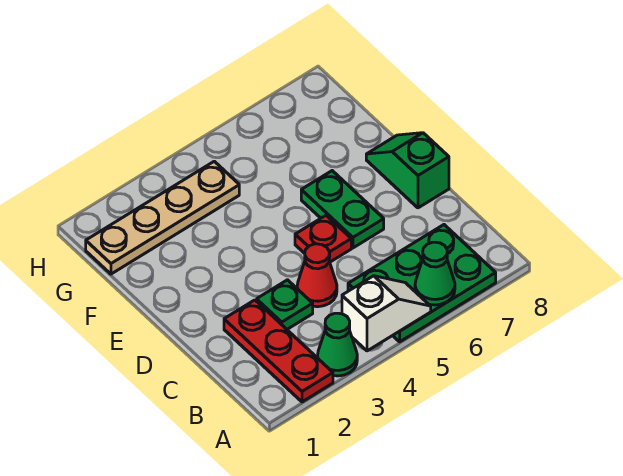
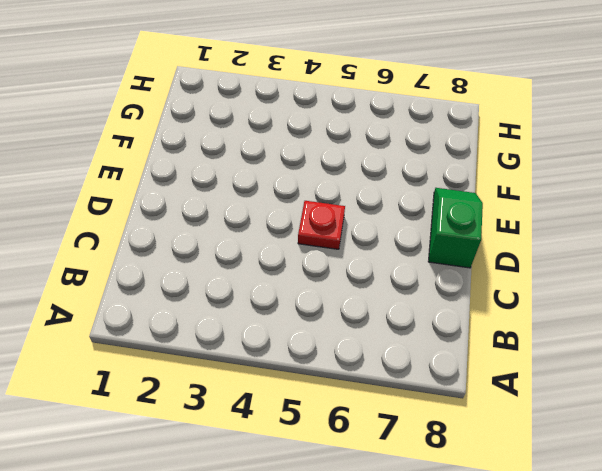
none -> red 1x3 plate [224,300,333,402]
none -> green 1x1 cone [317,313,357,376]

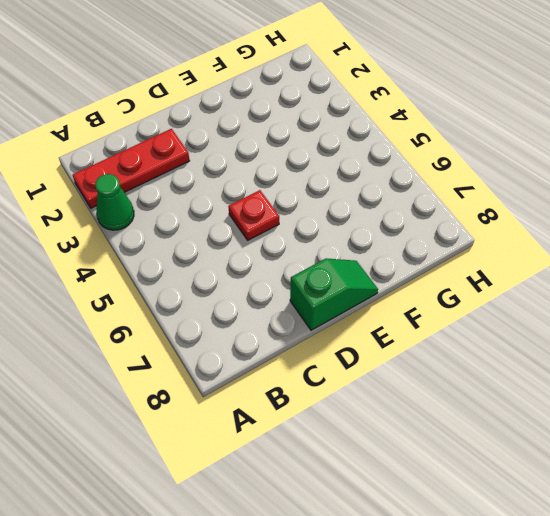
none -> green 2x3 plate [348,225,496,342]
none -> green 1x1 plate [257,280,313,329]

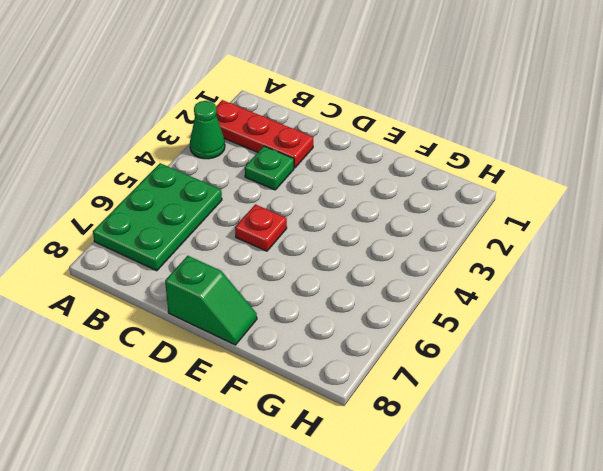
none -> red 1x1 cone [297,244,337,307]
none -> green 1x2 plate [301,171,384,248]

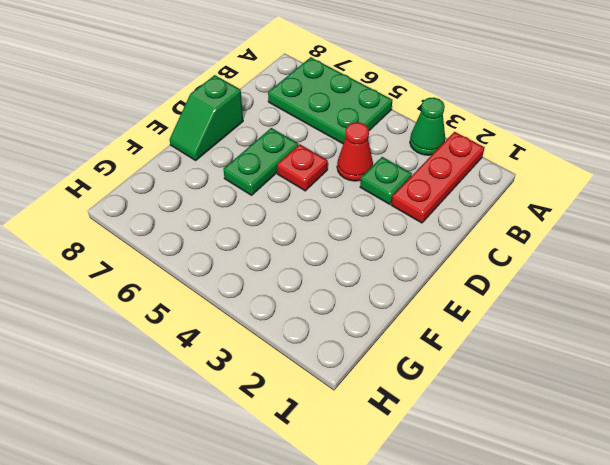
none -> tan 1x4 plate [86,161,239,274]
none -> white 1x2 slope [342,276,431,351]

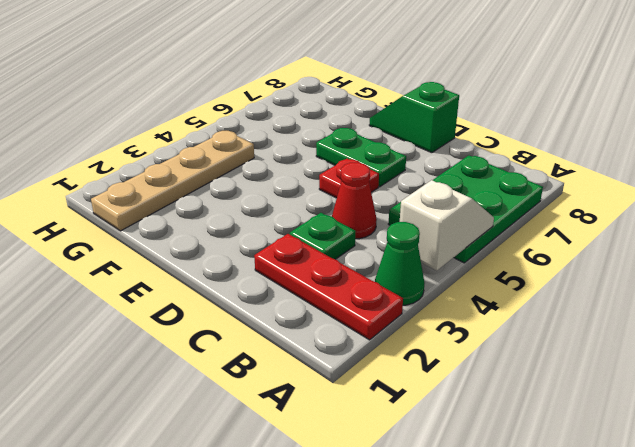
none -> green 1x1 cone [415,242,455,305]

